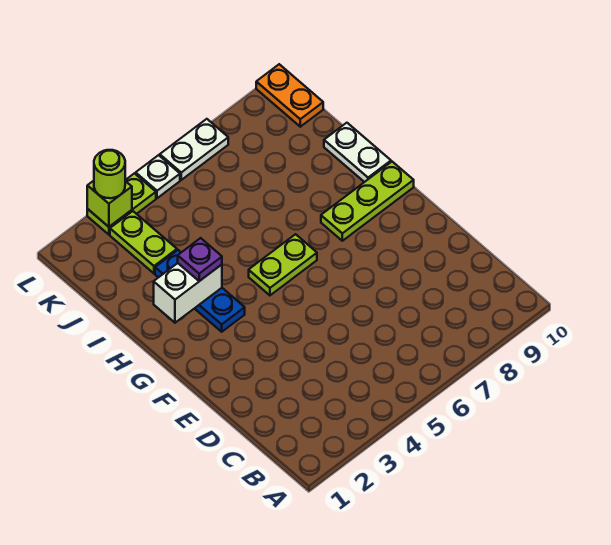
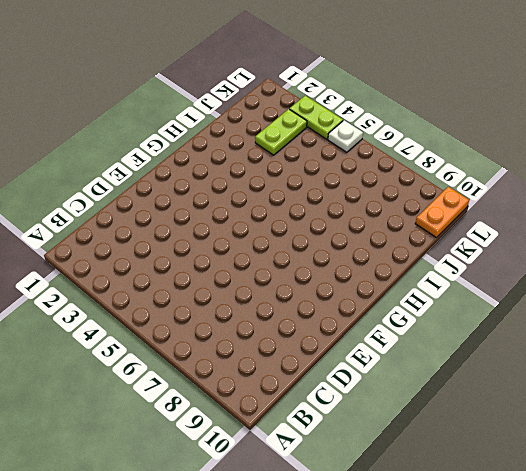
none -> blue 1x3 plate [155,250,245,332]
none -> lime 1x2 plate [249,234,317,295]
none -> lime 1x3 plate [321,162,414,241]

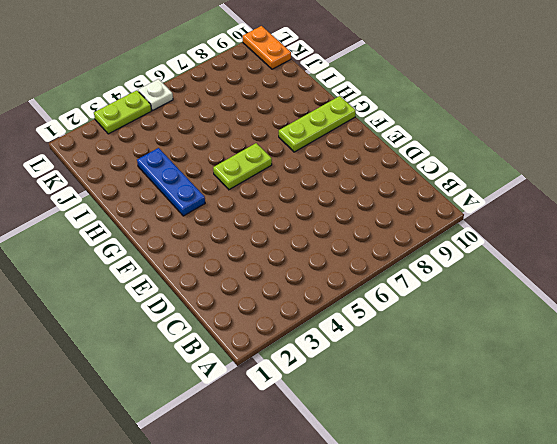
none -> white 1x2 plate [324,123,391,182]
none -> lime 1x2 plate [110,211,177,273]
none -> white 1x2 plate [160,119,228,180]

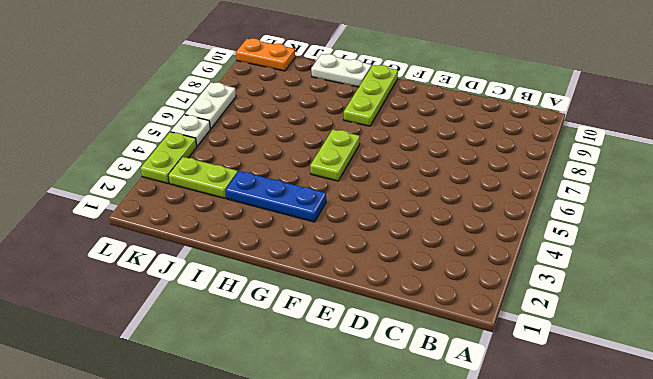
none -> white 1x2 brick [154,263,222,323]
none -> lime 1x1 brick [87,181,132,227]
none -> purple 1x1 plate [178,238,222,281]

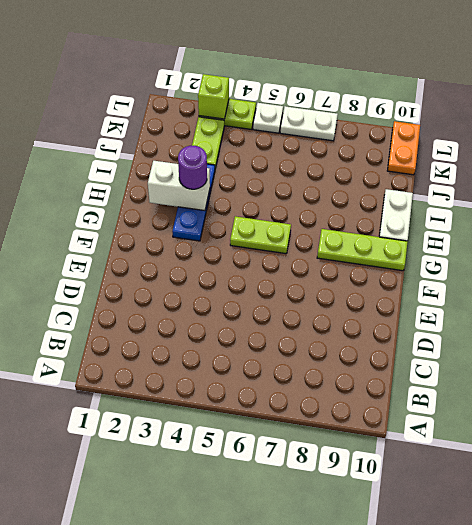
purple 1x1 round brick [178,146,207,189] -> purple 1x1 plate [178,238,222,281]
none -> lime 1x1 round brick [94,150,125,198]

